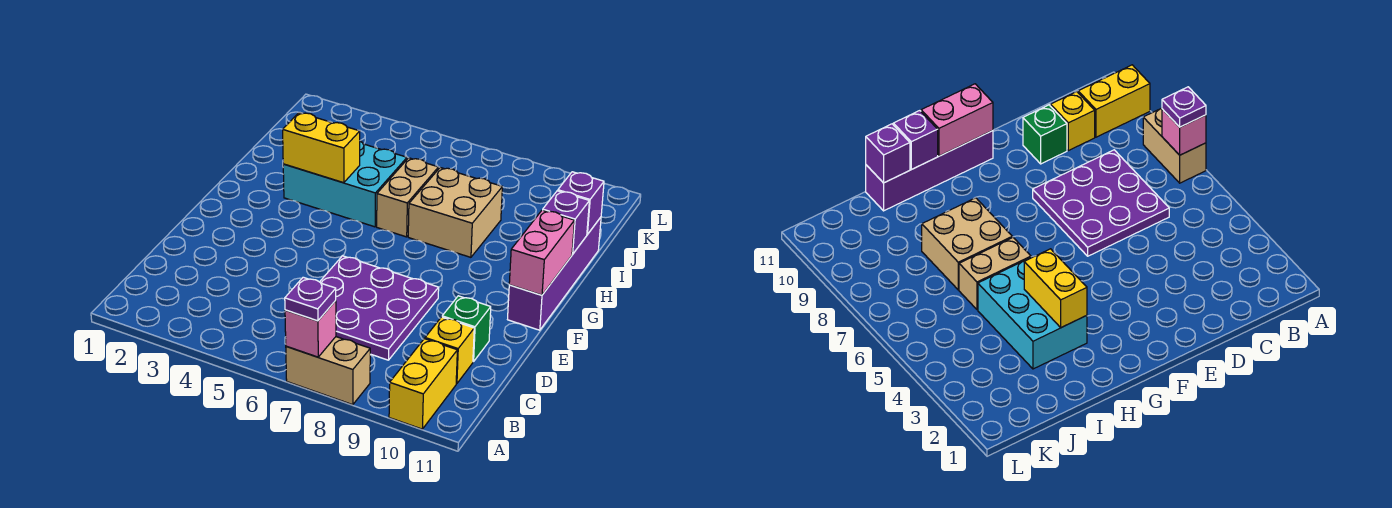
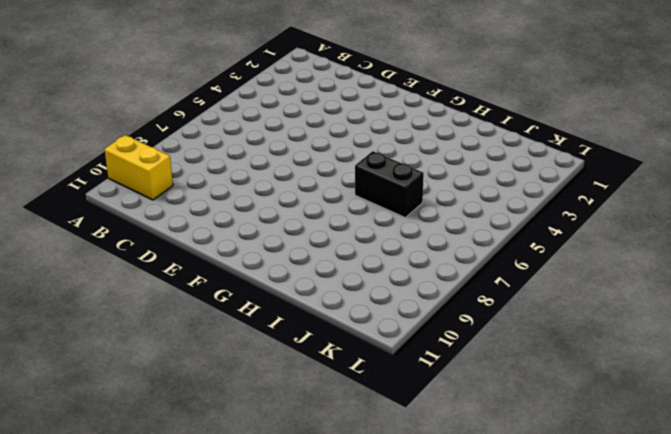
black 1x2 brick [355,151,424,218] -> tan 1x2 brick [377,158,439,237]
none -> tan 1x2 brick [286,337,370,405]
none -> purple 3x3 plate [320,256,439,360]
none -> yellow 1x1 brick [425,317,474,384]

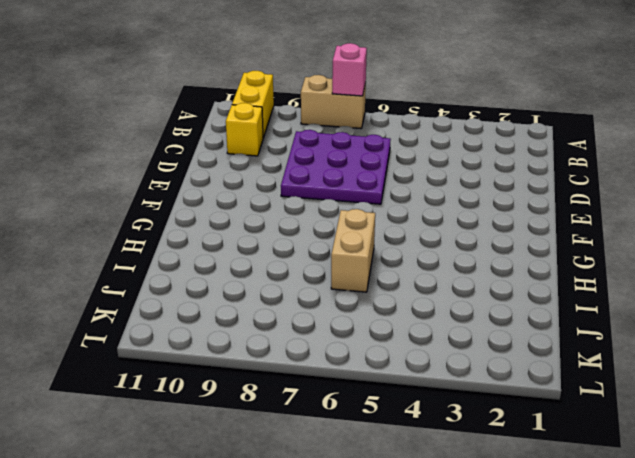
none -> green 1x1 brick [442,296,491,362]
none -> purple 1x4 brick [508,217,601,330]
none -> cyan 2x3 brick [283,141,407,227]

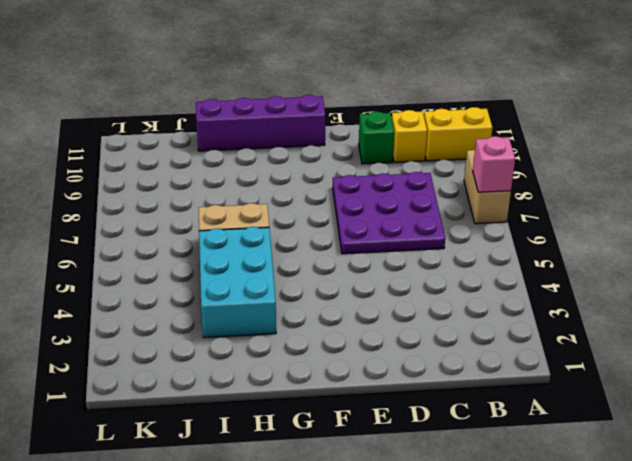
none -> tan 2x2 brick [408,168,502,257]
none -> pink 1x2 brick [509,210,574,295]
none -> yellow 1x2 brick [283,113,360,183]

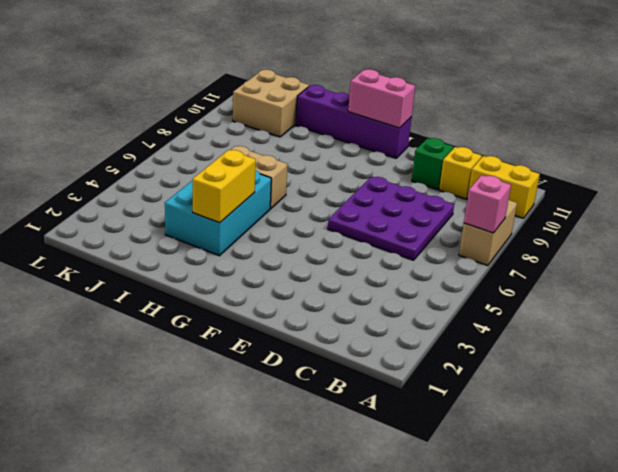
tan 2x2 brick [233,70,309,137] -> tan 2x2 brick moved to [408,168,502,257]
none -> purple 1x1 brick [543,191,589,254]
none -> purple 1x1 brick [558,172,604,234]
none -> purple 1x1 plate [285,277,336,321]

